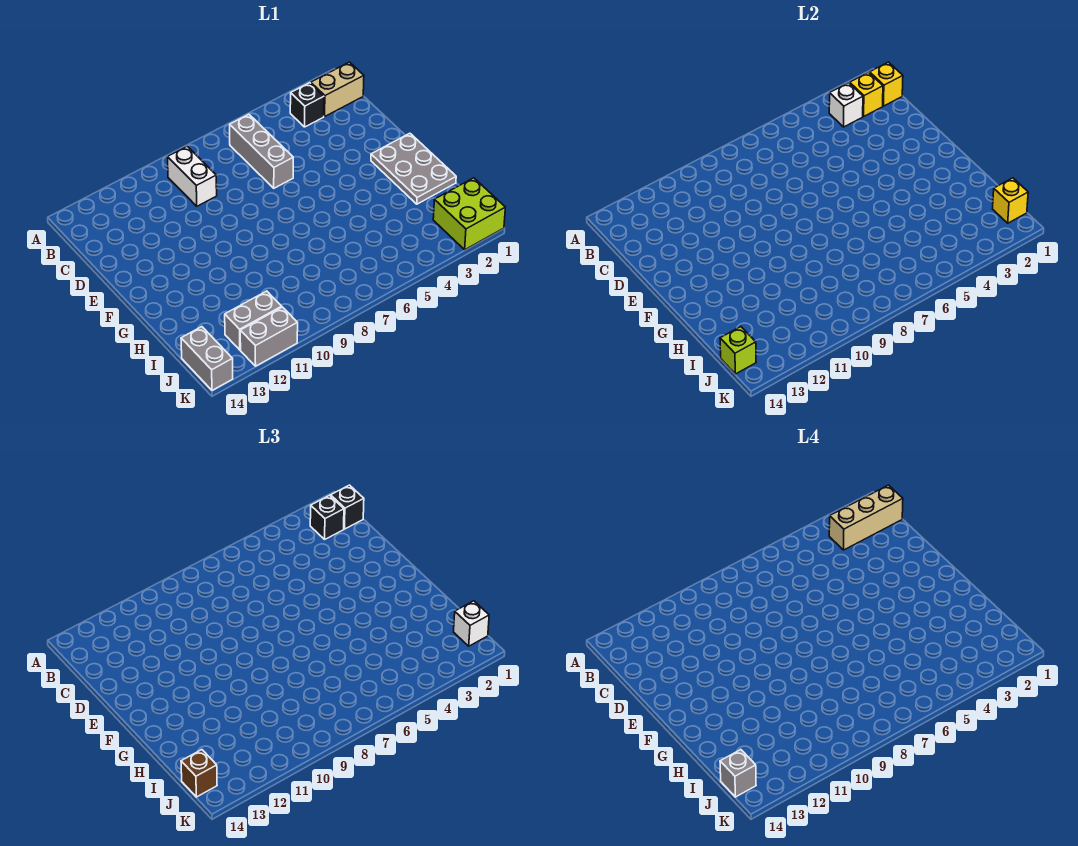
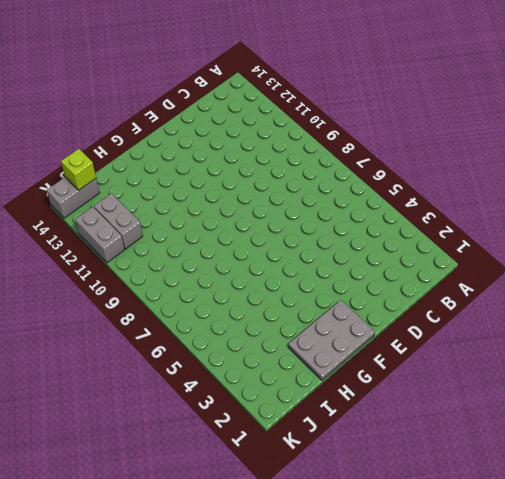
none -> tan 1x2 brick [311,62,364,116]
none -> black 1x1 brick [290,83,324,127]
none -> grey 1x3 brick [230,114,293,188]

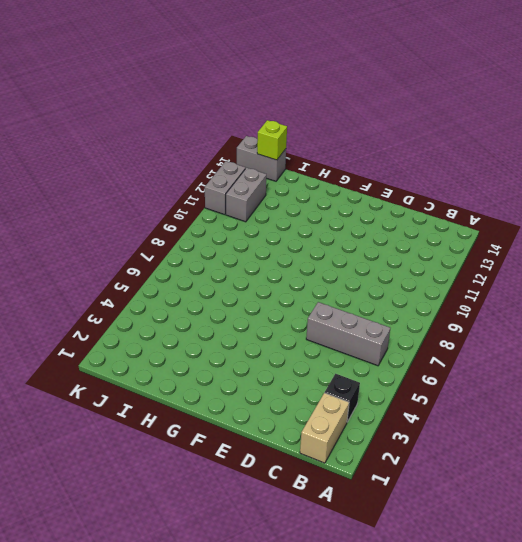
none -> white 1x2 brick [167,146,217,206]
none -> grey 2x3 plate [371,133,456,204]
none -> lime 2x2 brick [433,178,505,250]

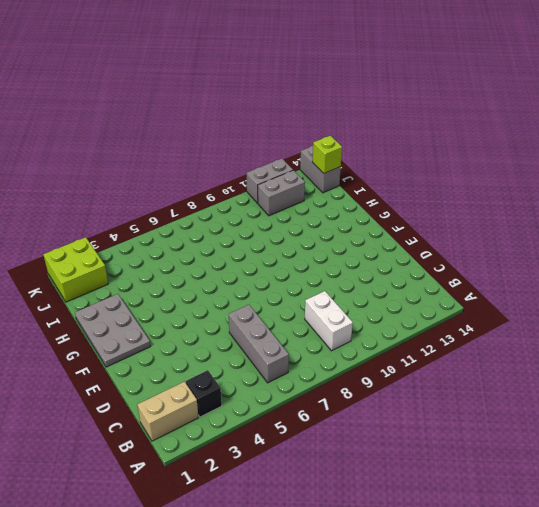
none -> yellow 1x1 brick [870,62,903,106]
none -> yellow 1x1 brick [850,72,883,116]
none -> white 1x1 brick [829,83,863,127]

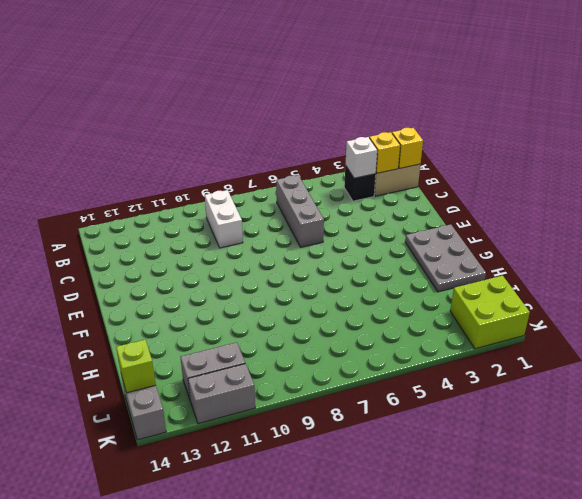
none -> yellow 1x1 brick [993,178,1028,223]
none -> black 1x1 brick [331,485,364,529]
none -> black 1x1 brick [310,495,344,539]

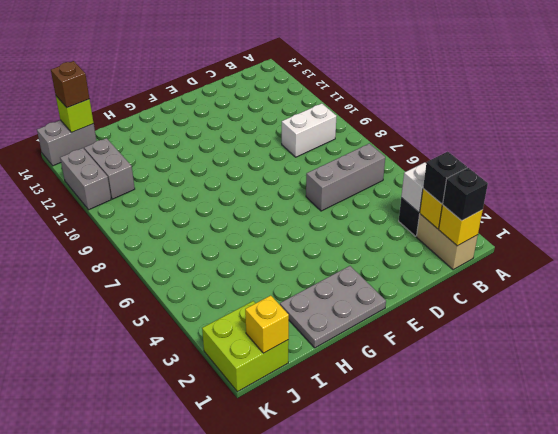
none -> white 1x1 brick [454,601,489,646]
none -> tan 1x3 brick [829,485,903,550]
none -> grey 1x1 brick [720,750,756,797]

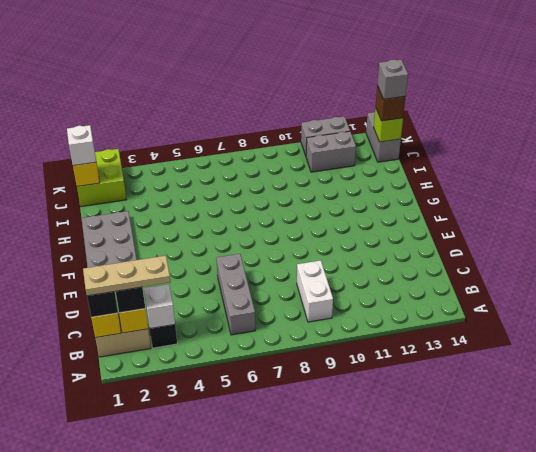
tan 1x3 plate [83,256,170,296] -> tan 1x3 brick [829,485,903,550]

